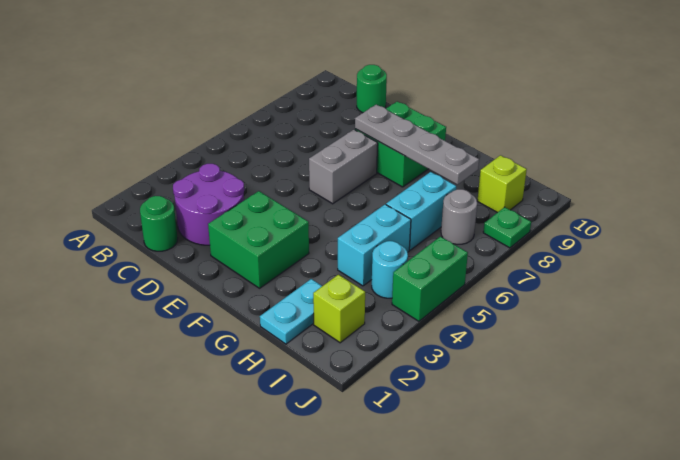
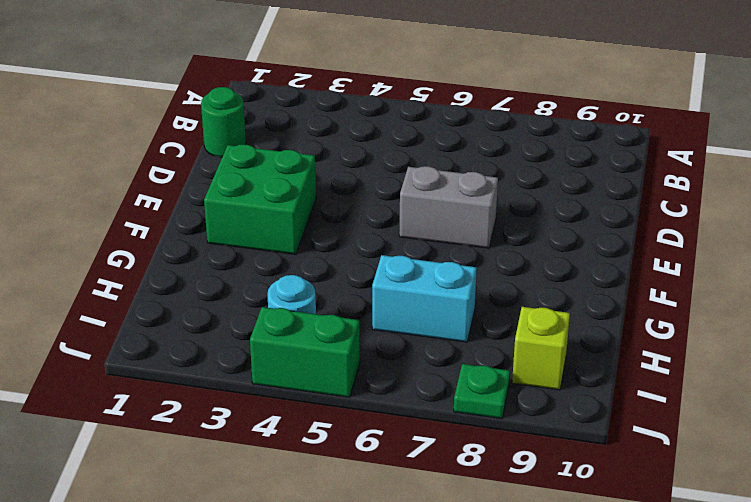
none -> purple 2x2 round brick [173,164,244,245]
none -> green 1x1 round brick [356,65,387,113]
none -> green 2x2 brick [355,101,446,187]

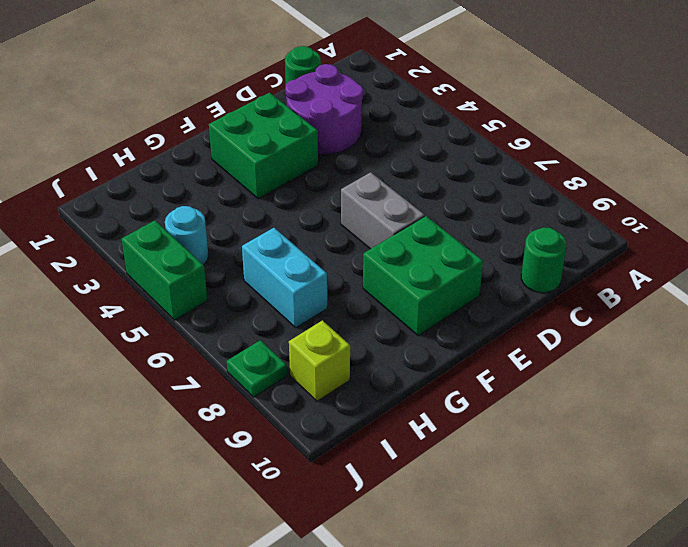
none -> cyan 1x2 plate [260,279,322,344]
none -> cyan 1x2 brick [338,204,411,286]
none -> lime 1x1 brick [313,275,365,343]

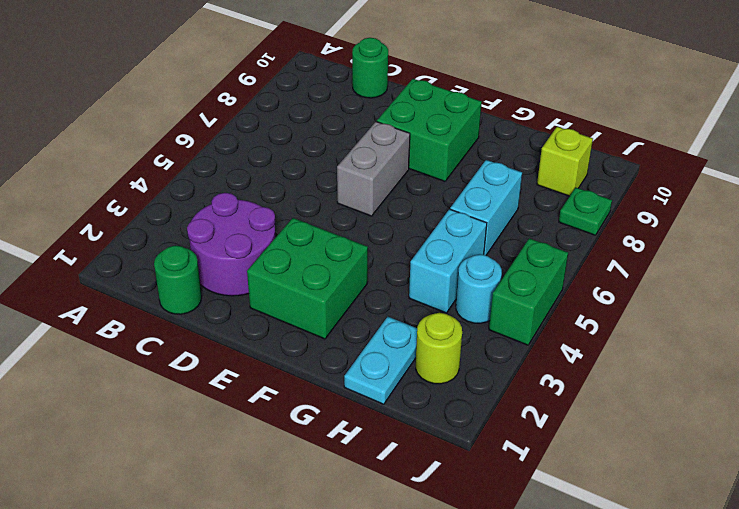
lime 1x1 round brick [416,313,462,384] -> lime 1x1 brick [313,275,365,343]
none -> grey 1x1 round brick [441,189,477,244]
none -> grey 1x4 plate [355,105,479,185]

